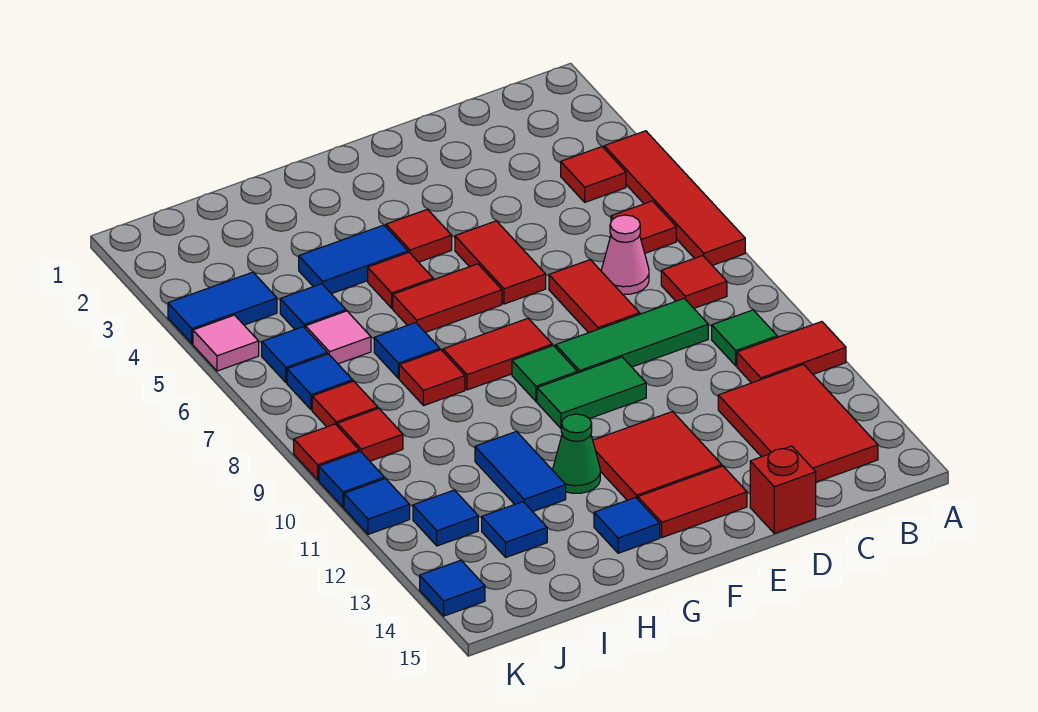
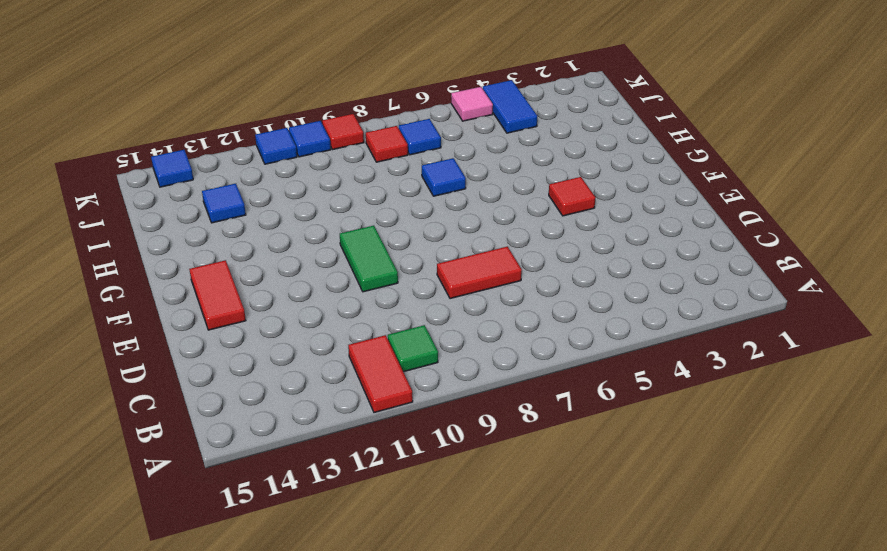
none -> red 1x4 tile [604,131,745,265]
none -> red 1x1 tile [561,147,626,202]
none -> red 1x1 tile [611,201,676,253]
none -> red 1x1 tile [661,256,727,308]

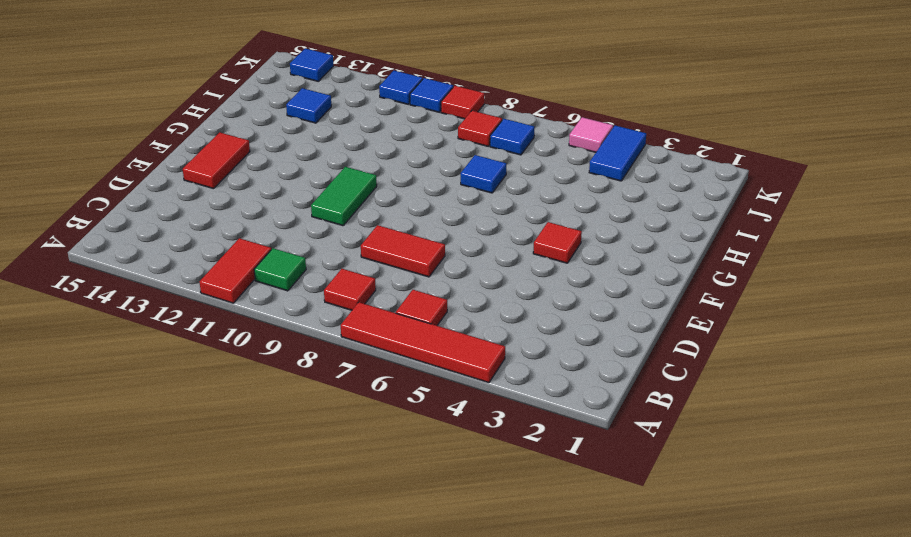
none -> red 1x1 tile [561,147,626,202]
none -> red 2x3 tile [718,364,878,482]
none -> pink 1x1 cone [601,215,649,294]
none -> green 1x3 tile [556,298,708,373]

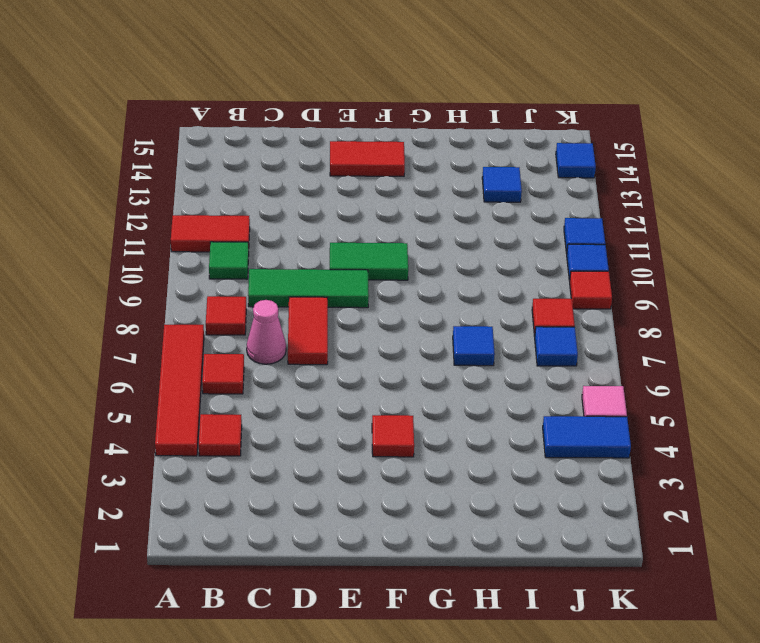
none -> red 2x3 tile [718,364,878,482]
none -> red 1x1 brick [750,446,816,533]
none -> red 1x2 tile [455,221,546,304]
none -> red 2x2 tile [593,411,722,500]

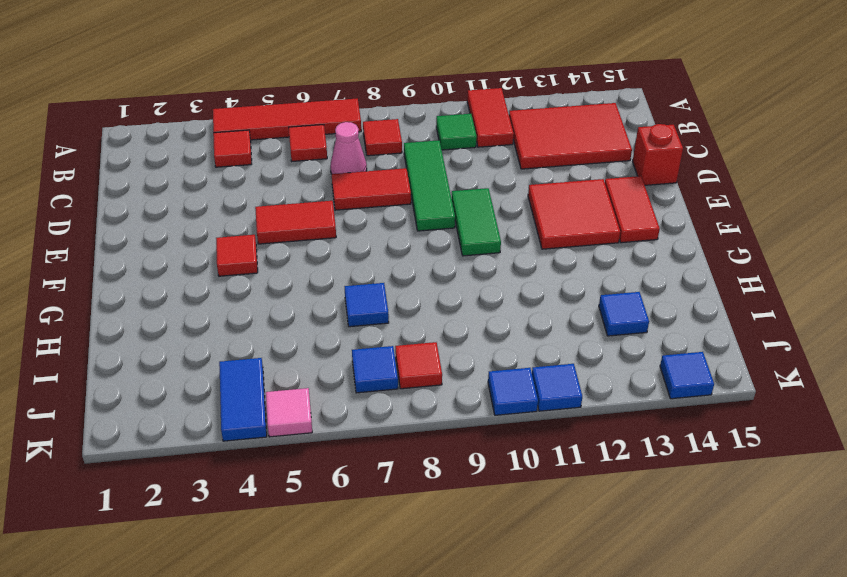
none -> red 1x2 tile [393,264,502,332]
none -> red 1x2 tile [443,318,552,390]
none -> green 1x1 tile [512,345,577,401]
none -> blue 1x2 tile [299,225,408,294]

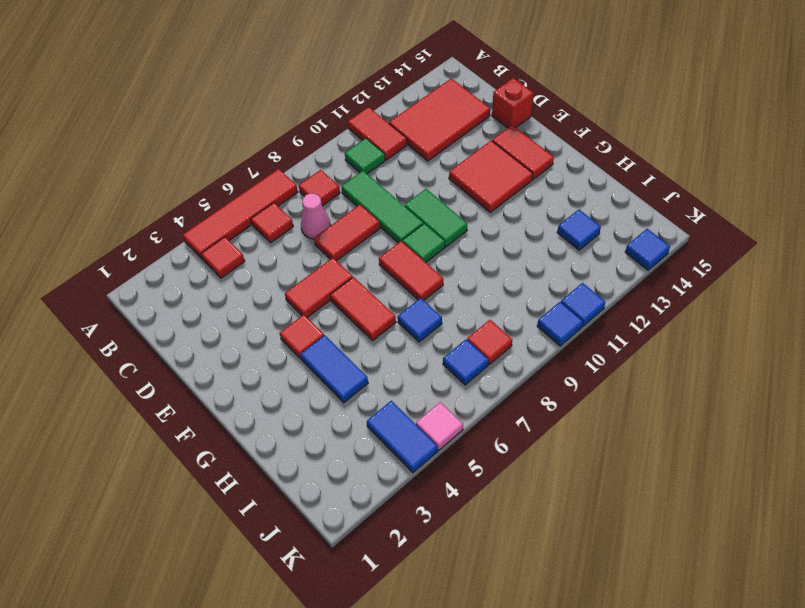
none -> red 1x1 tile [368,252,433,308]
none -> green 1x1 cone [553,414,600,493]
none -> blue 1x1 tile [594,497,660,553]
none -> red 1x1 tile [399,350,465,406]

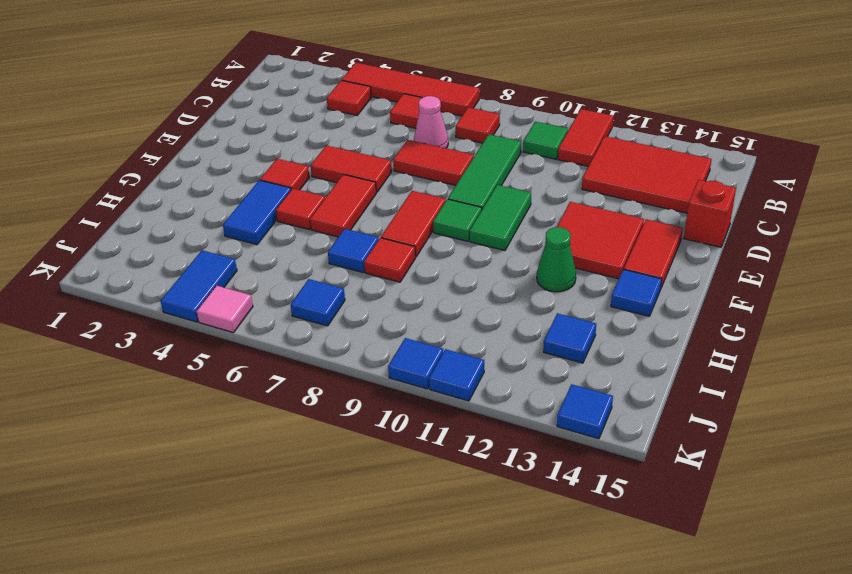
none -> blue 1x2 tile [475,431,566,512]
none -> blue 1x1 tile [280,284,346,329]
none -> pink 1x1 tile [305,311,371,364]
none -> blue 1x1 tile [262,327,327,382]

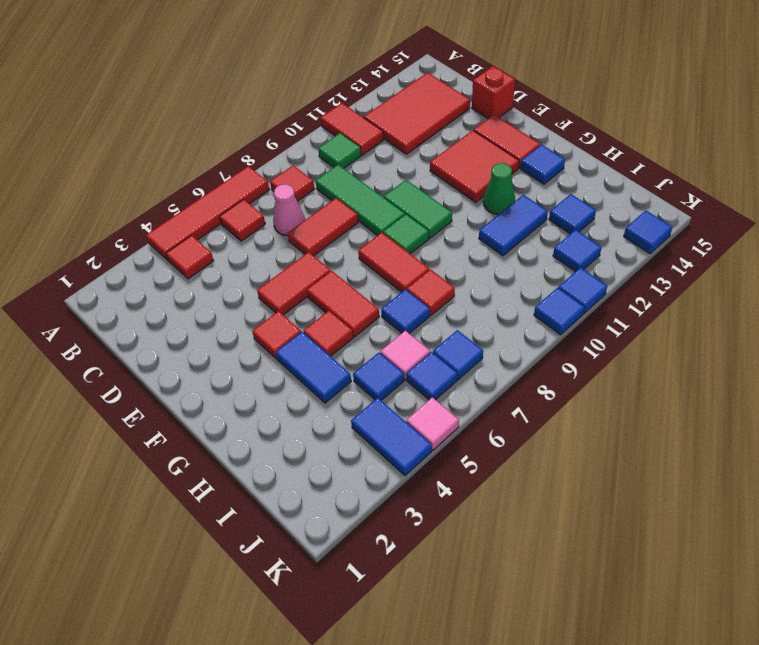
none -> red 1x1 tile [312,381,378,427]
none -> red 1x1 tile [337,408,403,461]
none -> red 1x1 tile [294,424,359,480]

